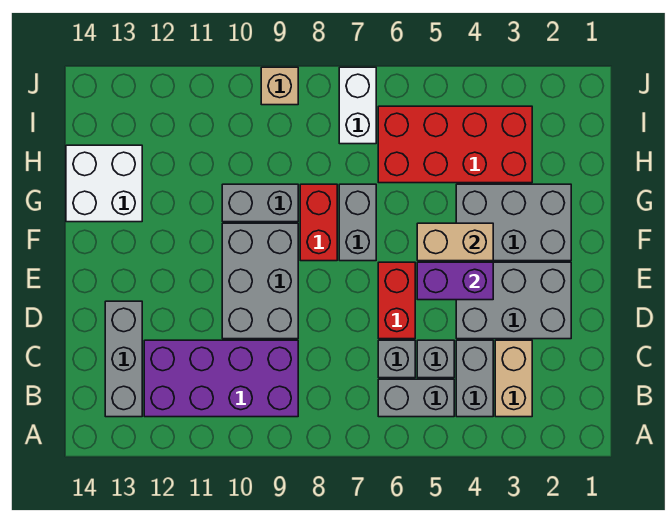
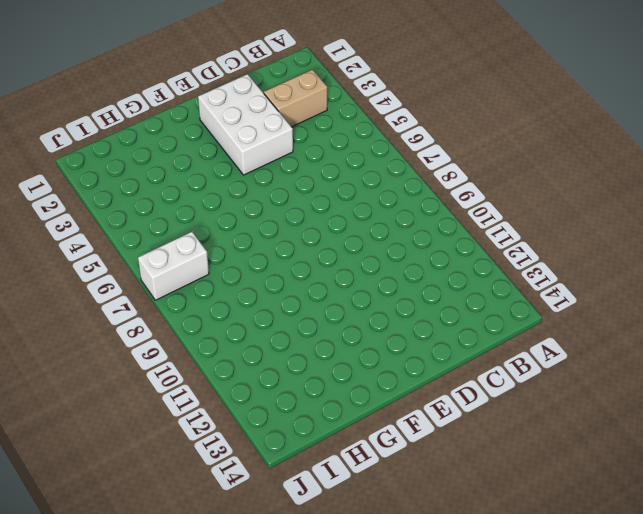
white 2x3 brick [198,74,293,175] -> grey 2x3 brick [456,262,571,339]
none -> grey 1x2 brick [456,340,493,417]
none -> grey 1x2 brick [378,379,454,417]
none -> purple 2x4 brick [144,340,298,417]

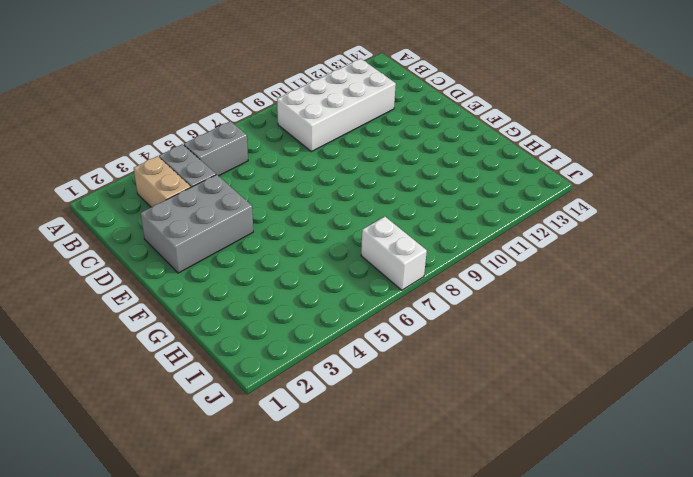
white 2x4 brick [277,59,396,152] -> purple 2x4 brick [144,340,298,417]
none -> grey 1x3 brick [105,301,142,417]
none -> grey 1x1 brick [417,340,454,378]
none -> grey 1x1 brick [378,340,415,378]

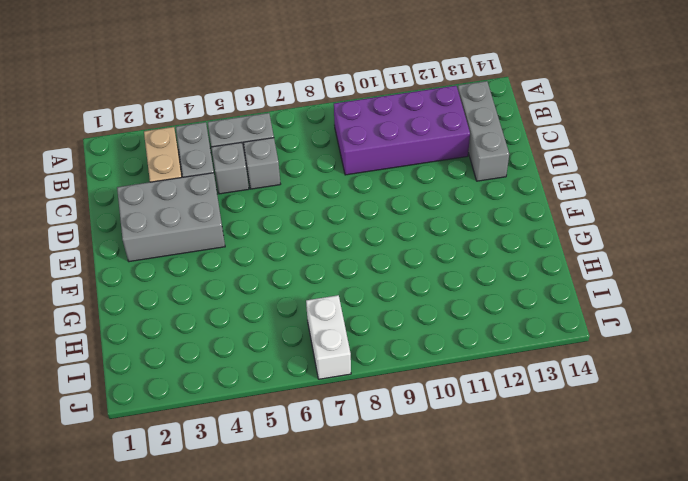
none -> red 1x2 brick [378,262,415,339]
none -> grey 2x3 brick [222,223,298,339]
none -> grey 2x3 brick [456,184,571,261]

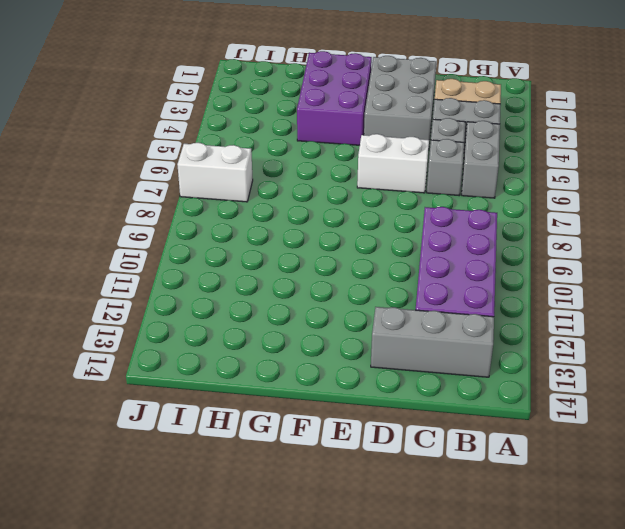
white 1x2 brick [357,134,429,193] -> red 1x2 brick [378,262,415,339]
purple 2x3 brick [297,51,372,145] -> grey 2x3 brick [456,184,571,261]
none -> grey 2x3 brick [222,223,298,339]
none -> grey 1x2 brick [339,184,376,261]
none -> red 1x2 brick [300,184,337,261]

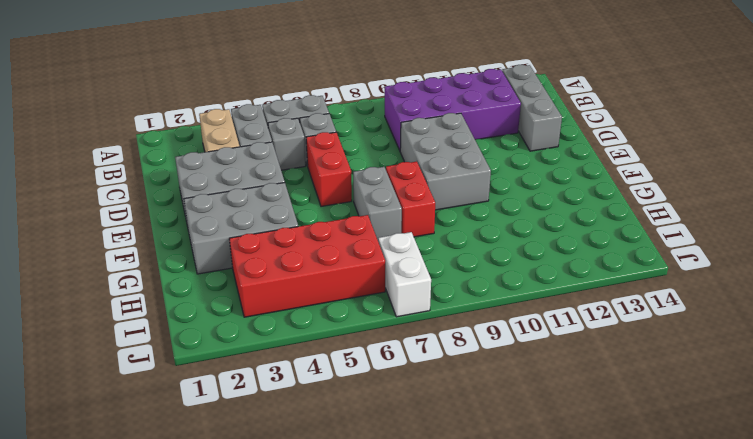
none -> grey 1x2 brick [222,184,298,222]
none -> white 2x2 brick [66,145,142,222]
none -> tan 1x1 brick [261,67,298,105]

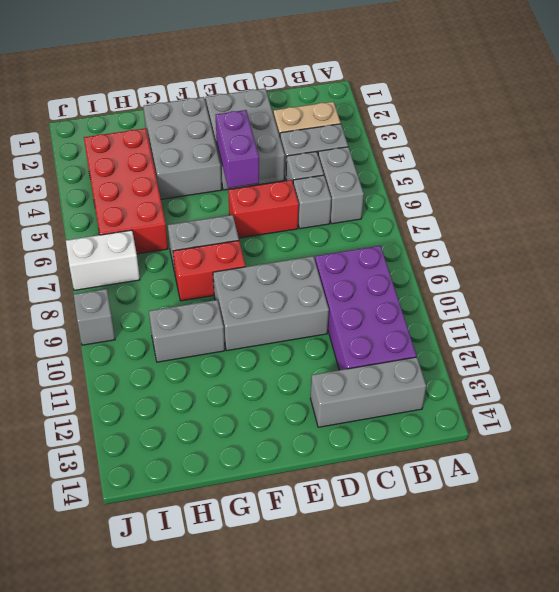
grey 1x2 brick [149,300,225,362] -> grey 1x2 brick turned to [222,184,298,222]
grey 1x1 brick [73,289,115,345] -> tan 1x1 brick [261,67,298,105]
none -> white 2x2 brick [66,145,142,222]
none -> tan 1x2 brick [417,223,493,261]

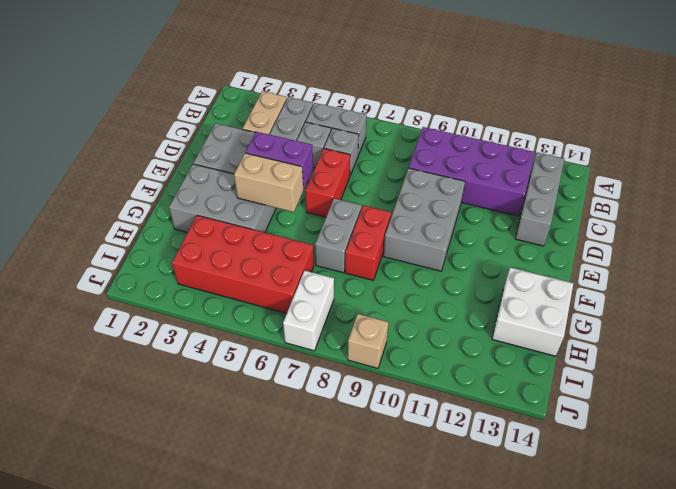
none -> grey 1x2 brick [222,184,298,222]

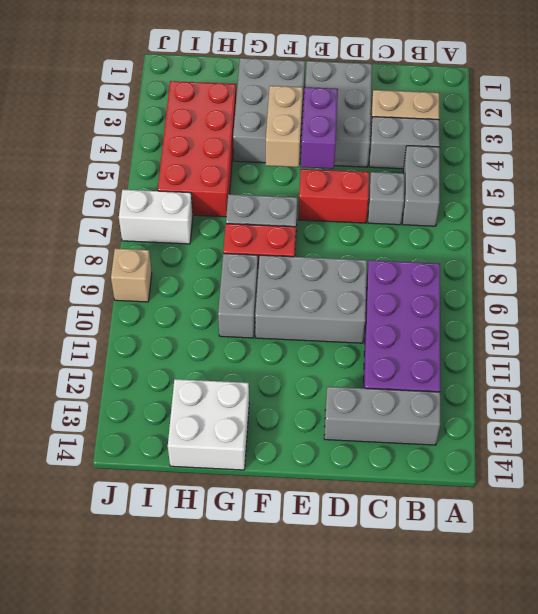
none -> grey 1x1 brick [417,340,454,378]

